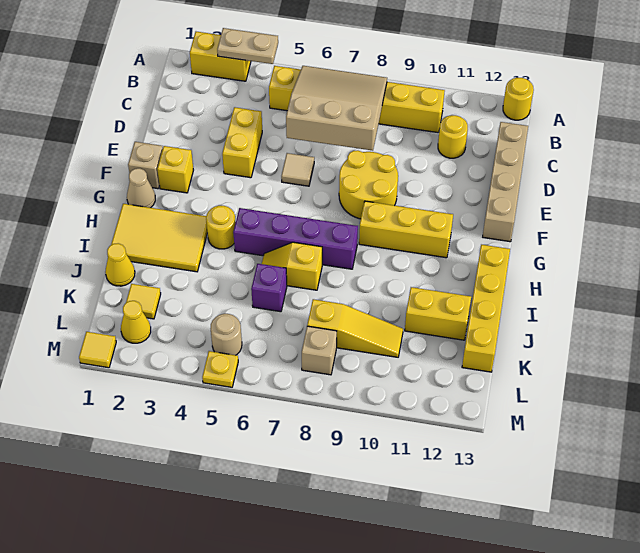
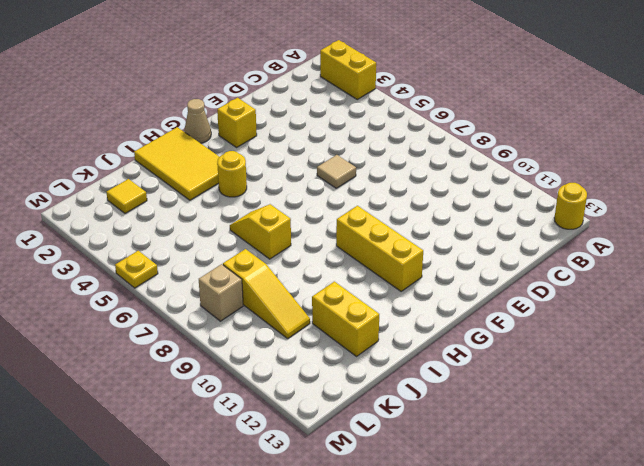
none -> yellow 1x6 brick [269,66,445,133]
none -> yellow 1x1 round brick [438,115,468,158]
none -> tan 1x4 brick [483,122,528,242]

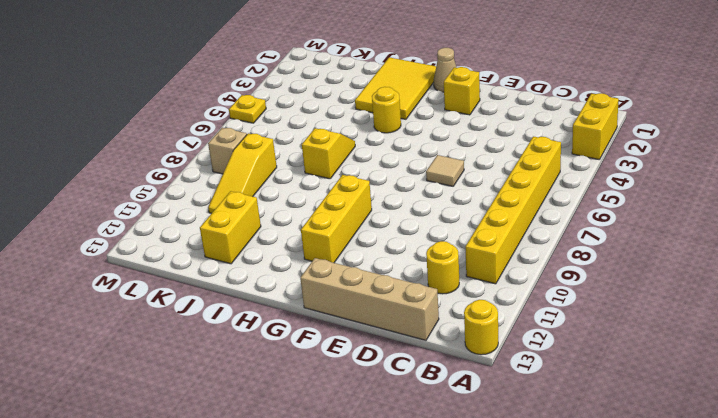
none -> yellow 1x2 brick [222,107,262,178]
none -> yellow 2x2 round brick [339,150,398,219]
none -> tan 1x1 brick [128,142,163,189]

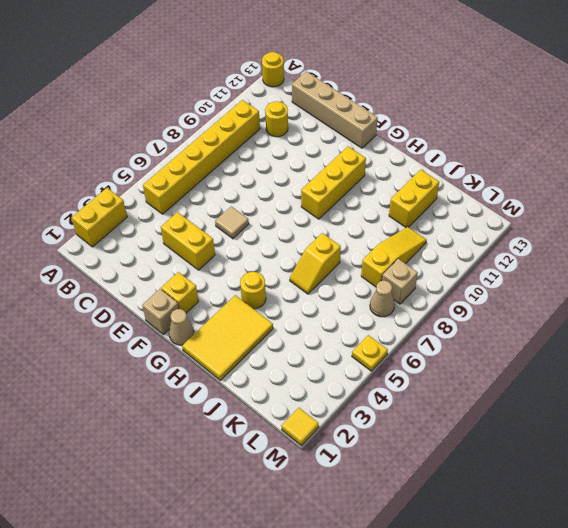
tan 1x1 cone [370,281,395,317] -> none
none -> yellow 2x2 round brick [339,150,398,219]
none -> purple 1x4 brick [233,208,358,269]
none -> yellow 1x4 brick [462,245,510,372]

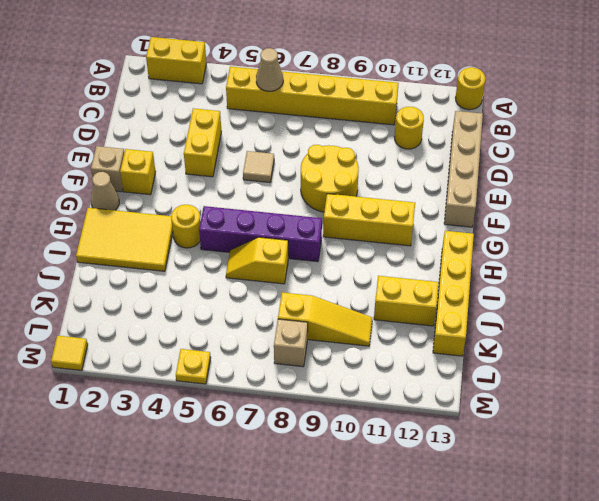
tan 1x1 cone [256,48,283,91] -> tan 3x3 slope [286,66,387,151]
none -> yellow 1x1 cone [105,243,135,286]
none -> purple 1x1 brick [251,264,287,312]
none -> yellow 1x1 tile [126,284,161,319]

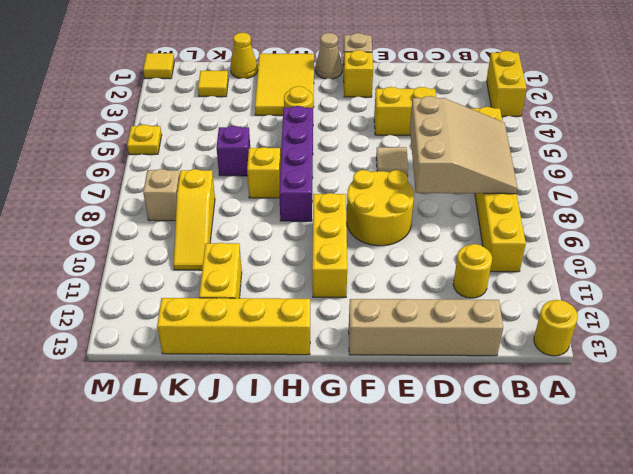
none -> yellow 1x1 cone [121,301,151,343]
none -> tan 1x1 round brick [210,314,242,355]
none -> tan 1x2 plate [217,28,278,64]

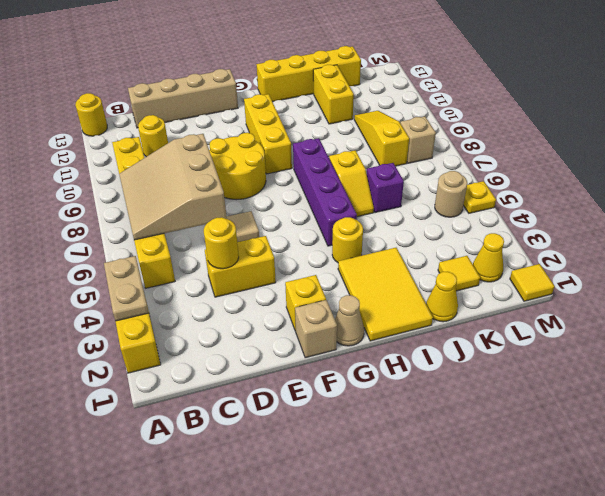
yellow 1x1 round brick [204,217,239,269] -> none

